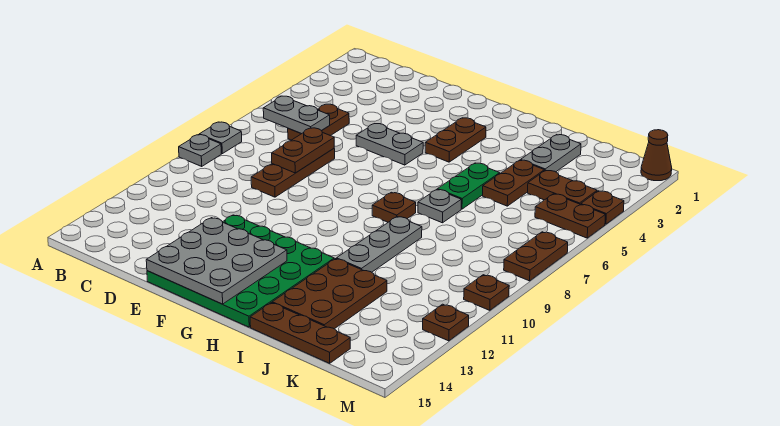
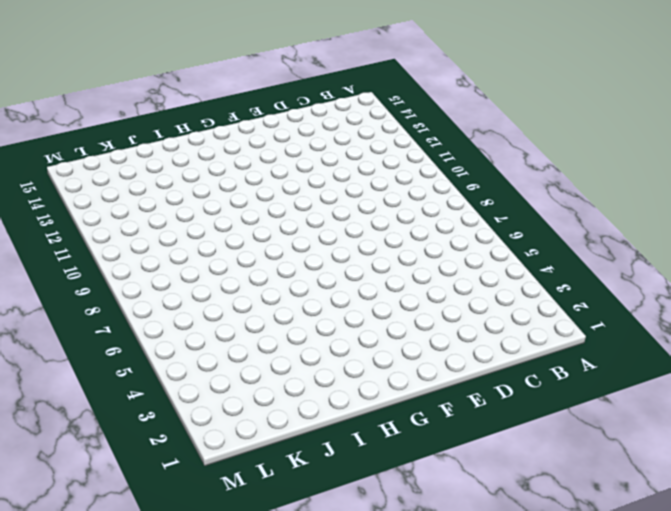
none -> grey 1x1 plate [199,122,242,154]
none -> grey 1x1 plate [179,135,221,166]
none -> brown 1x2 plate [288,104,349,140]

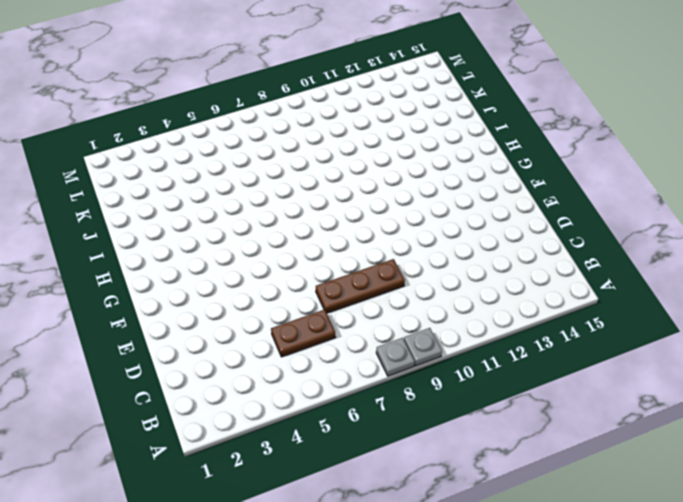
none -> grey 1x2 plate [356,124,423,165]
none -> green 4x4 plate [147,215,334,327]
none -> brown 1x2 plate [425,118,486,162]

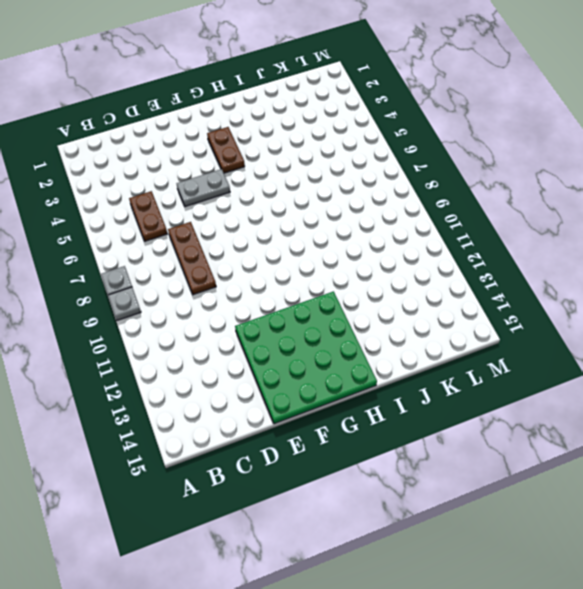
none -> brown 1x1 plate [372,192,416,222]
none -> green 1x2 plate [438,163,500,209]
none -> grey 1x1 plate [418,189,461,223]

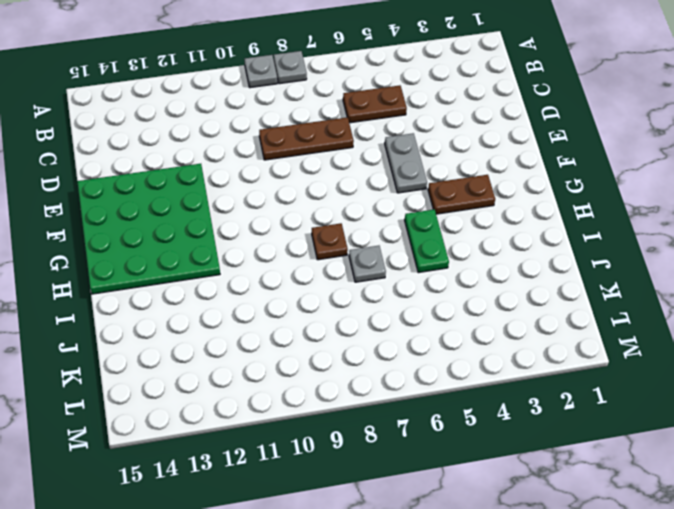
green 1x2 plate [405,209,449,273] -> green 1x2 plate turned to [438,163,500,209]
none -> grey 1x3 plate [337,217,422,272]
none -> brown 2x3 plate [272,259,387,329]
none -> brown 1x3 plate [250,303,350,363]

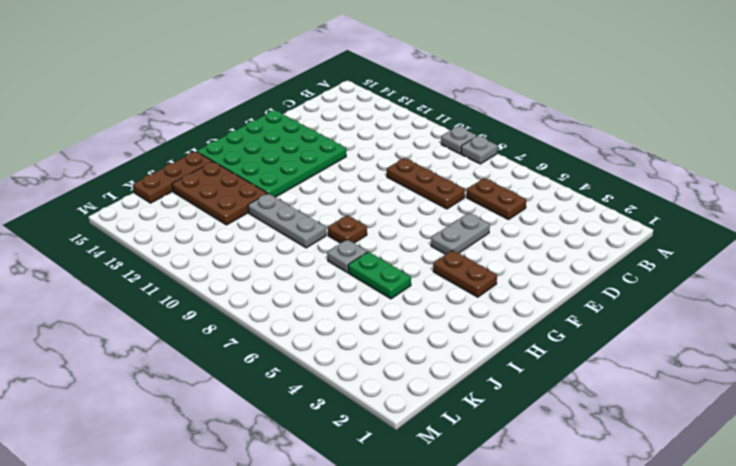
none -> grey 1x2 plate [521,135,581,172]
none -> brown 1x2 plate [483,160,544,206]
none -> brown 1x2 plate [528,170,597,204]

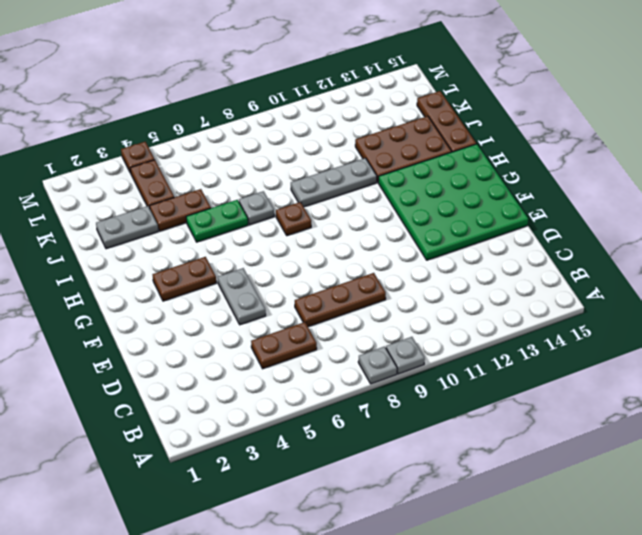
none -> brown 1x2 plate [535,194,605,238]
none -> brown 1x1 cone [641,130,672,181]
none -> brown 1x2 plate [504,232,568,281]

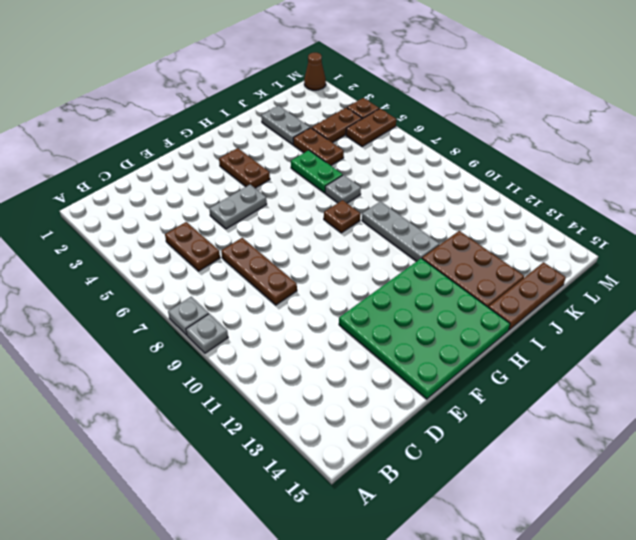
none -> brown 1x2 plate [504,232,568,281]
none -> brown 1x1 plate [464,275,509,310]
none -> brown 1x1 plate [423,304,469,341]

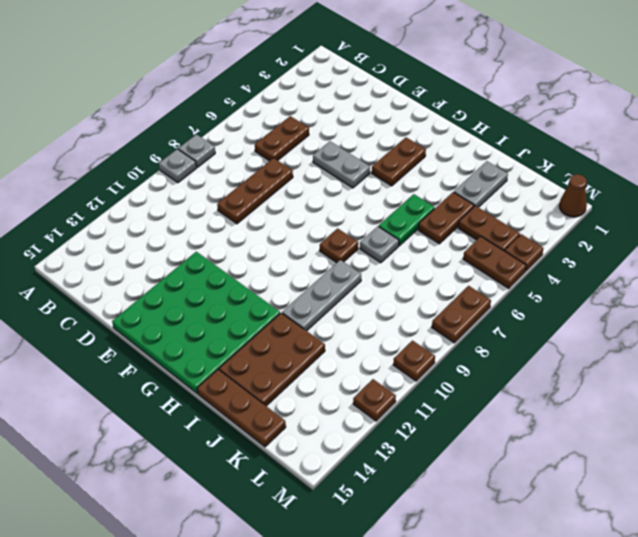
none -> grey 1x2 plate [263,96,330,134]
none -> brown 1x2 plate [272,128,334,173]
none -> grey 3x3 plate [146,218,287,304]

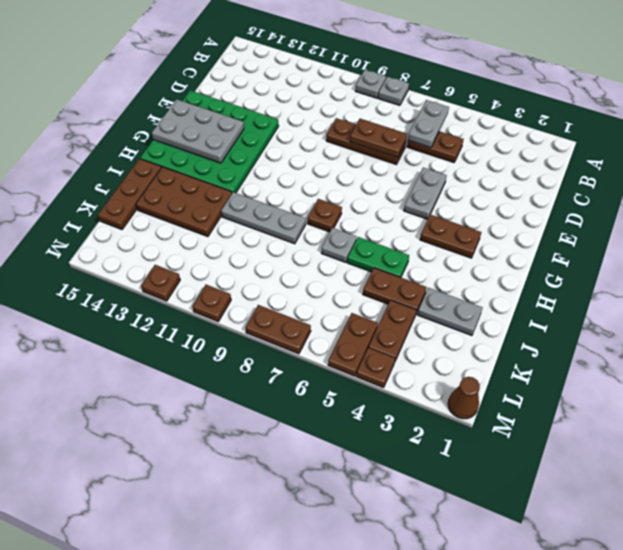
grey 2x3 plate [152,99,244,163] -> grey 3x3 plate [146,218,287,304]

